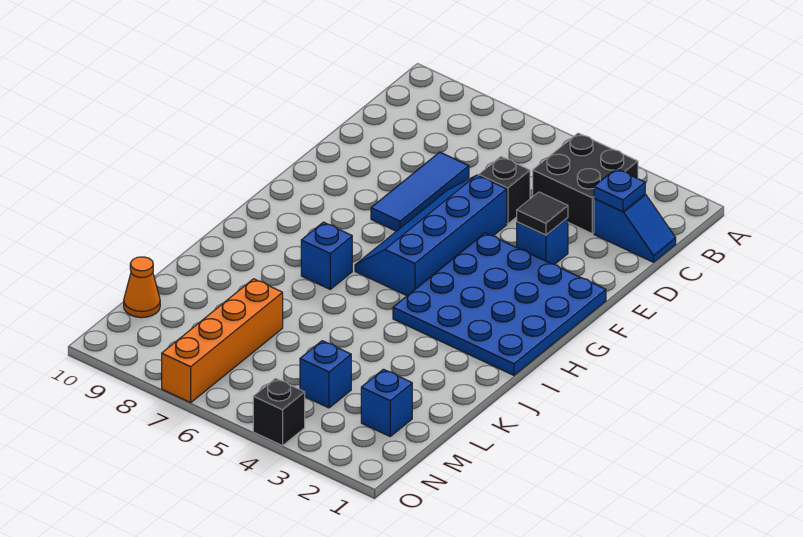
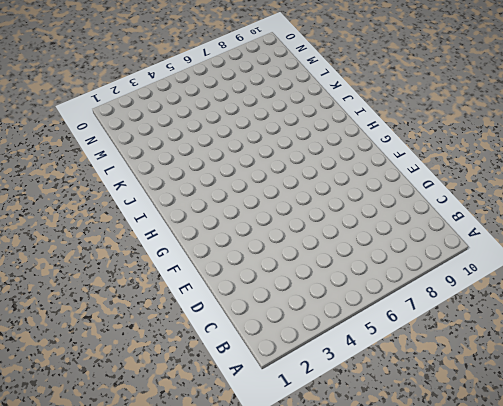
none -> black 2x2 brick [533,133,638,234]
none -> blue 1x2 slope [594,194,676,262]
none -> black 1x1 brick [479,157,530,224]

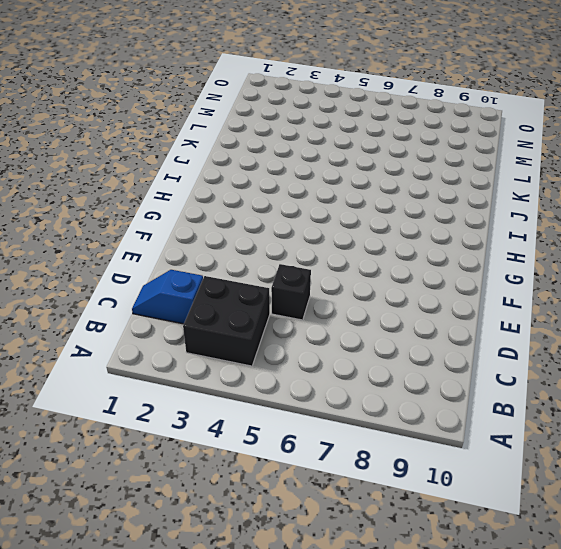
none -> blue 1x3 tile [371,152,469,231]
none -> blue 1x1 brick [517,218,568,265]
none -> blue 2x4 slope [355,175,507,296]

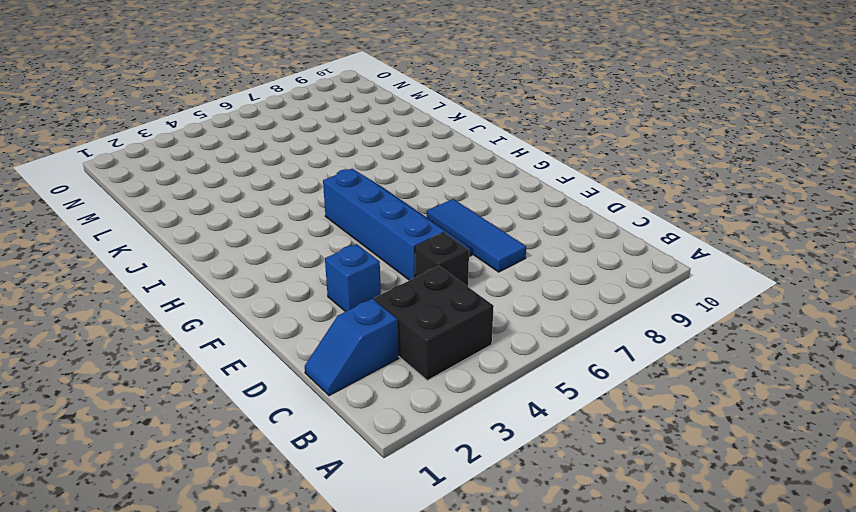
none -> blue 4x4 plate [393,233,606,375]
none -> blue 1x1 brick [301,222,352,289]
none -> orange 1x4 brick [162,279,283,403]

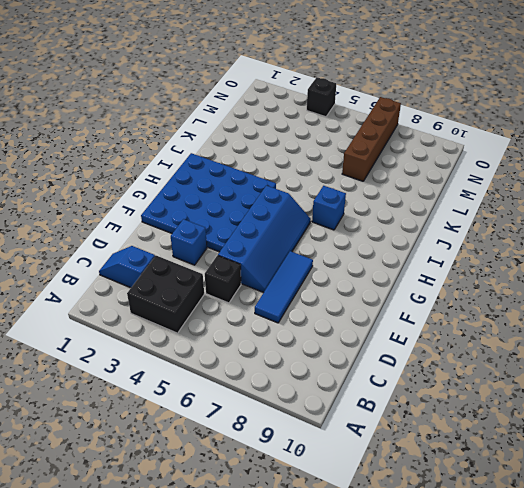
brown 1x4 brick [342,97,401,181] -> orange 1x4 brick [162,279,283,403]
none -> blue 1x1 brick [361,369,412,436]
none -> blue 1x1 brick [300,341,351,408]
none -> orange 1x1 cone [124,257,160,318]

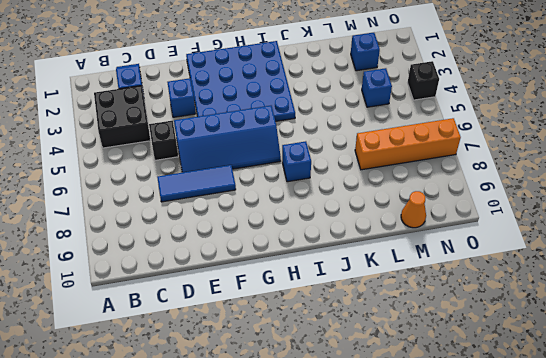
none -> blue 1x1 plate [594,169,645,212]
none -> black 1x1 tile [517,192,568,235]

